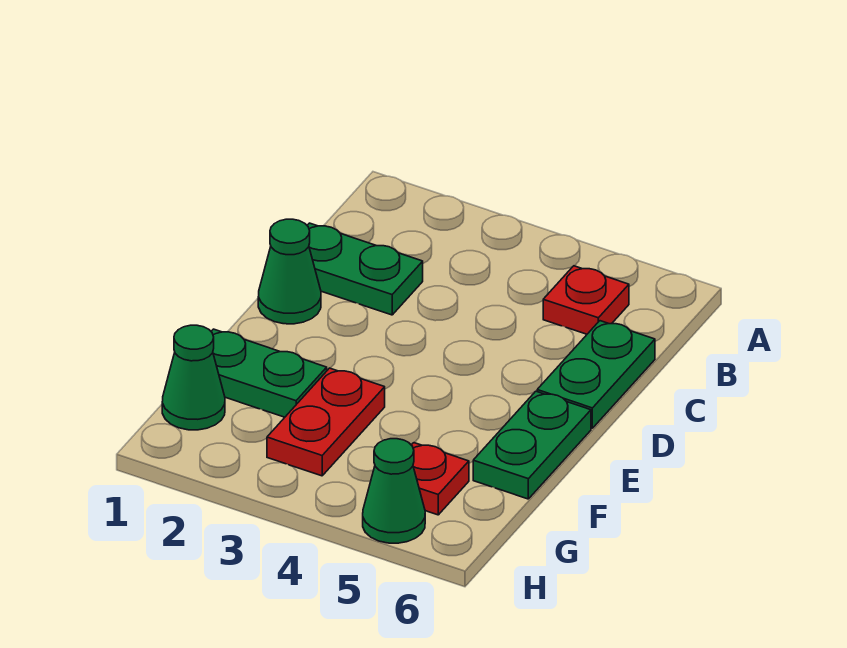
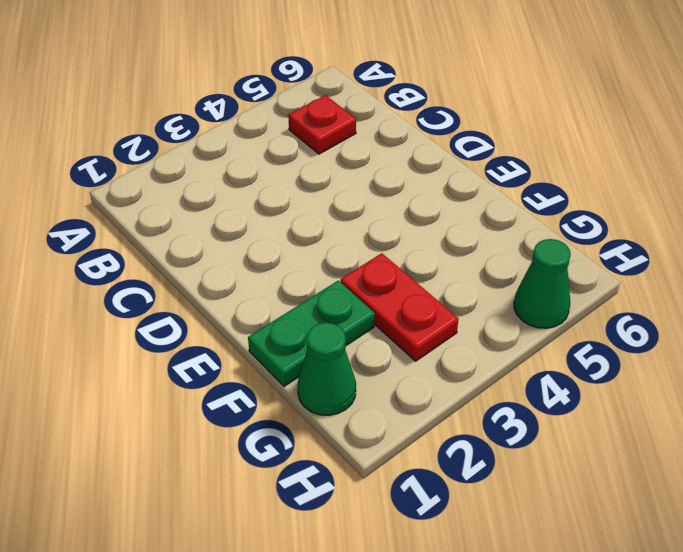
none -> green 1x2 plate [307,223,423,315]
none -> green 1x2 plate [537,321,655,428]

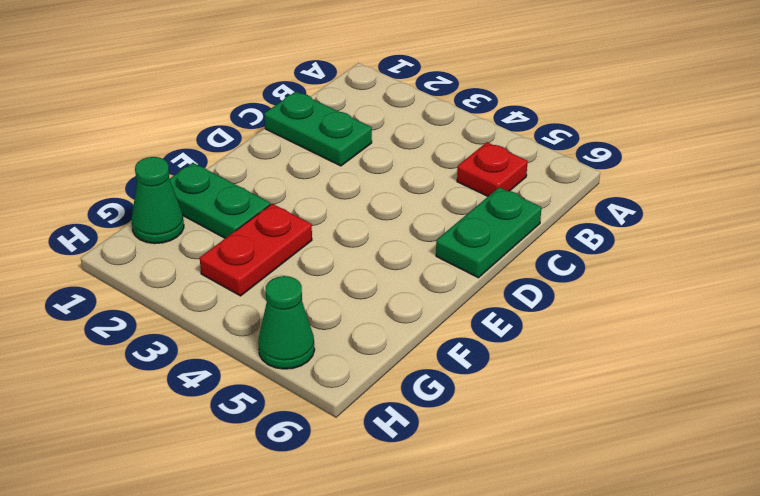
none -> green 1x1 cone [258,219,321,324]
none -> green 1x2 plate [473,391,591,499]

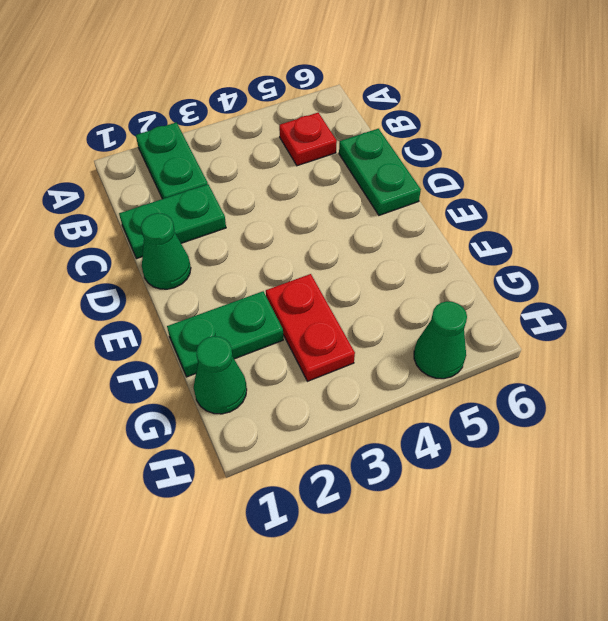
green 1x2 plate [136,122,208,199] -> green 1x2 plate moved to [473,391,591,499]
none -> red 1x1 plate [412,443,469,515]

